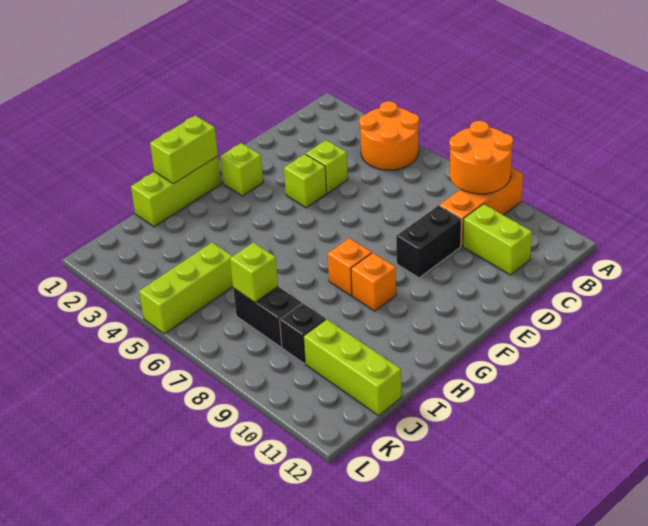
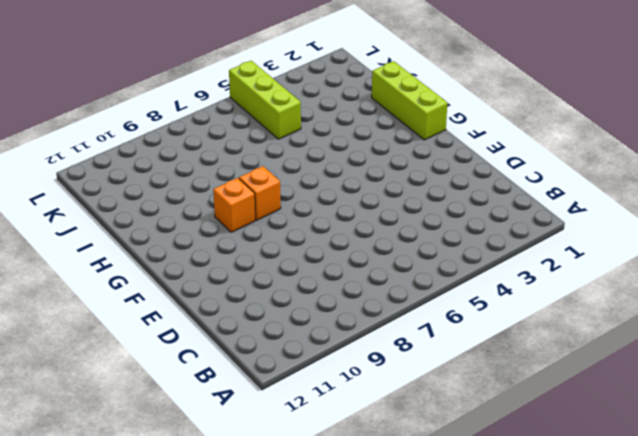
none -> orange 2x2 round brick [359,101,419,170]
none -> orange 1x3 brick [440,167,523,246]
none -> lime 1x2 brick [463,204,532,275]

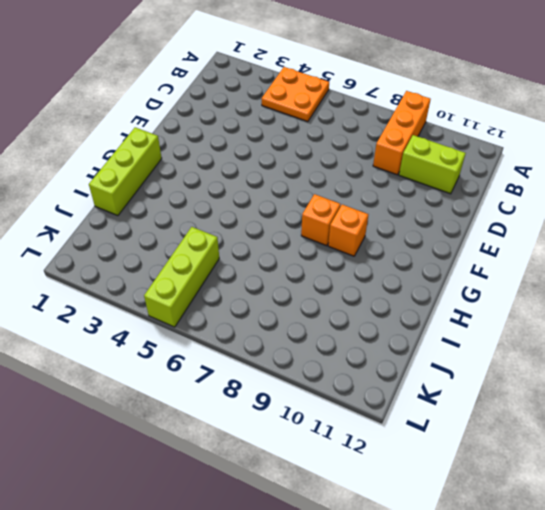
orange 2x2 plate [262,67,329,122] -> orange 2x2 round brick [359,101,419,170]
none -> lime 1x1 brick [306,140,348,193]
none -> black 1x2 brick [396,205,461,278]
none -> lime 1x1 brick [284,154,327,208]

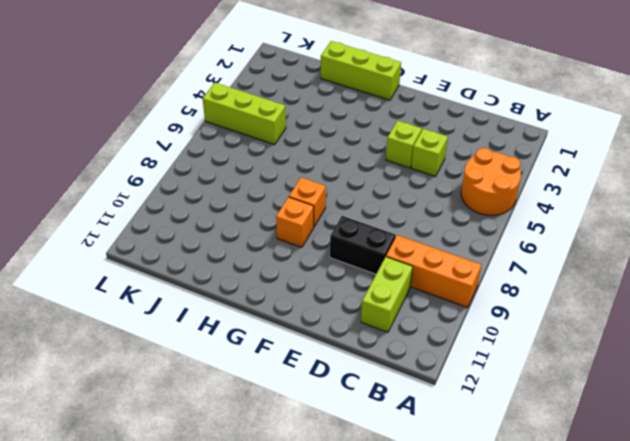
none -> lime 1x1 brick [220,143,263,196]
none -> black 1x2 brick [233,287,302,347]
none -> black 1x1 brick [280,303,326,364]

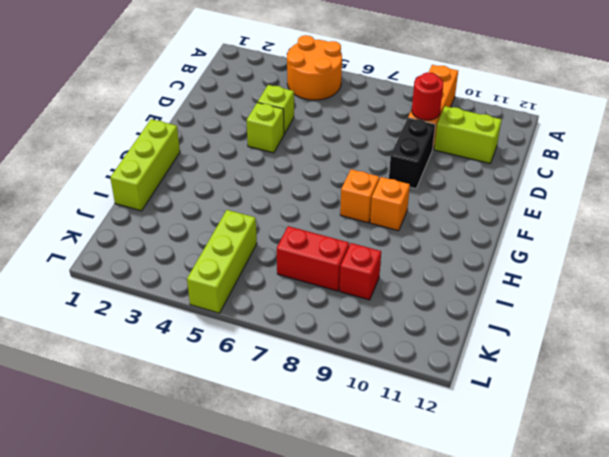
red 1x1 round brick [412,72,443,120] -> none
red 1x2 brick [277,226,349,291] -> black 1x2 brick [233,287,302,347]
red 1x1 brick [340,243,381,300] -> black 1x1 brick [280,303,326,364]
none -> lime 1x1 brick [220,143,263,196]
none -> lime 1x3 brick [304,319,401,416]
none -> orange 2x2 round brick [449,121,513,194]

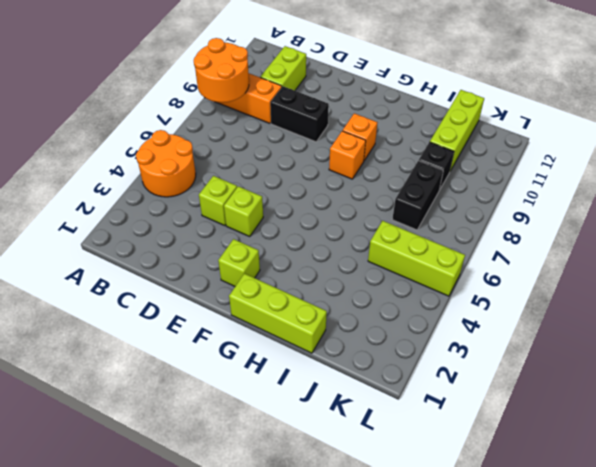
none -> lime 1x2 brick [150,115,218,184]
none -> lime 1x1 brick [230,242,278,302]

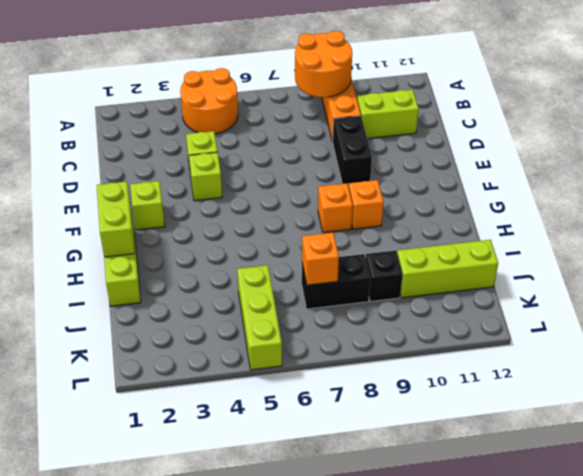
orange 1x1 brick [302,233,339,285] -> lime 1x1 brick [230,242,278,302]

